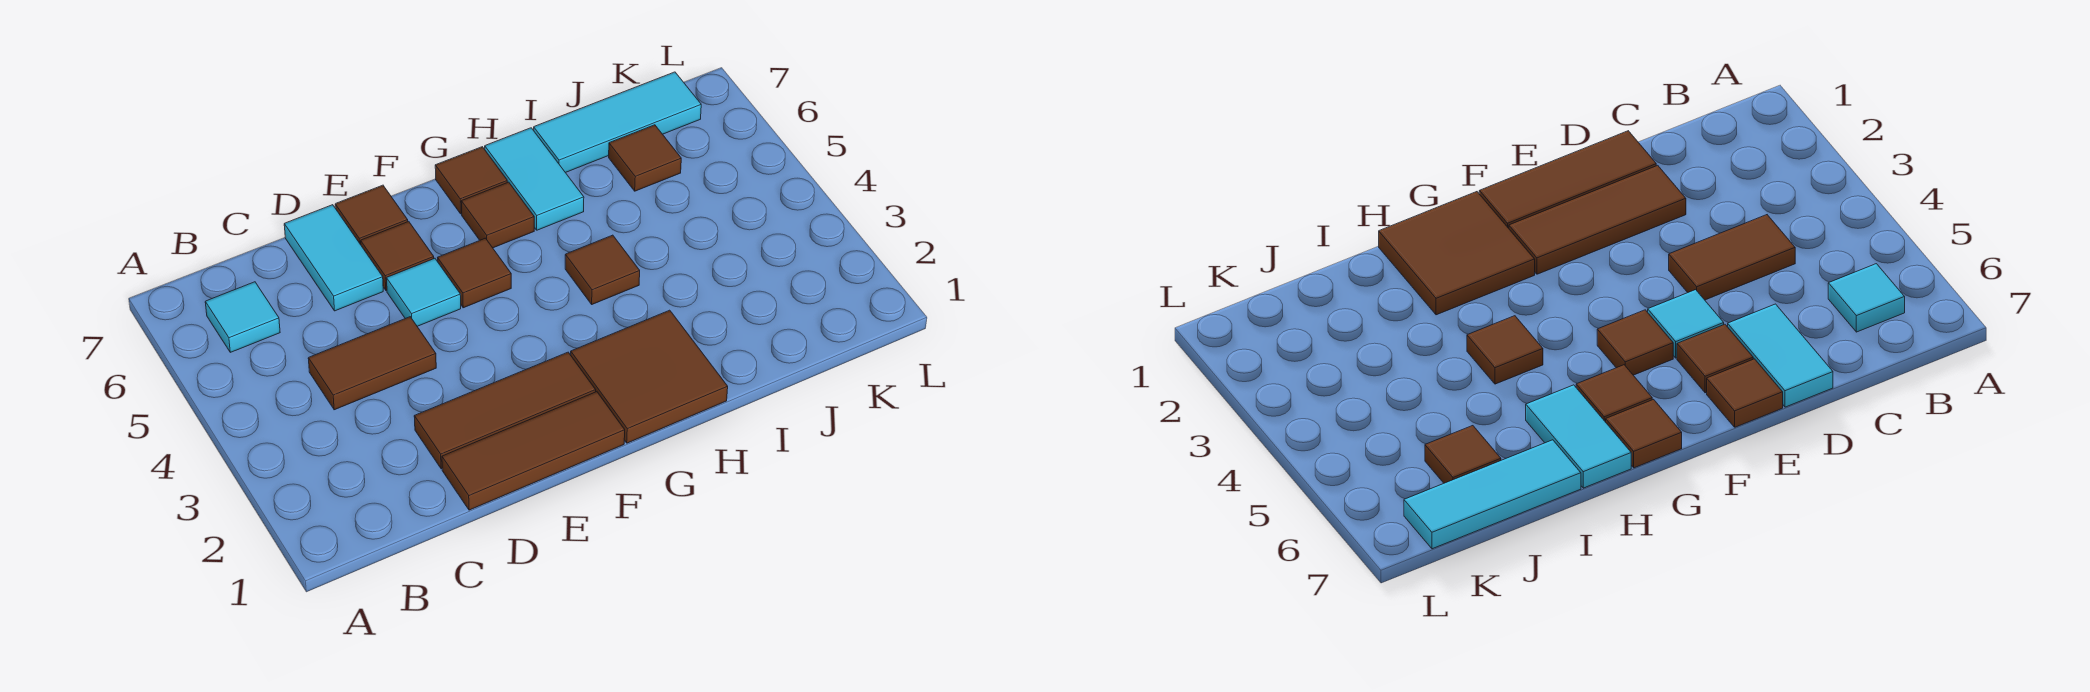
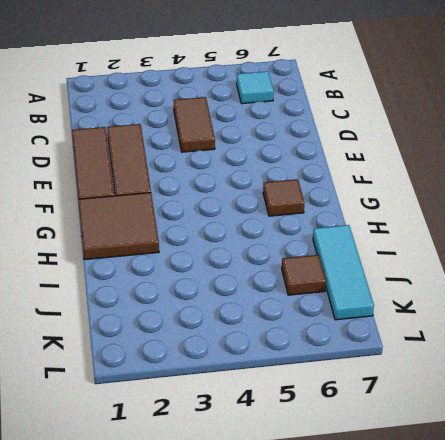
none -> cyan 1x2 tile [284,205,383,311]
none -> cyan 1x1 tile [386,258,461,326]
none -> brown 1x1 tile [361,221,434,290]

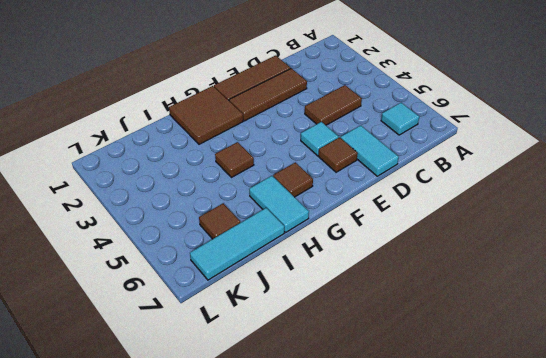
none -> brown 1x1 tile [335,185,408,245]
none -> brown 1x1 tile [438,238,511,308]
none -> brown 1x1 tile [435,147,508,214]

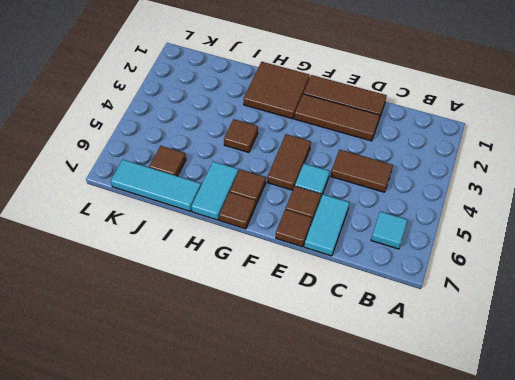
brown 1x2 tile [267,134,311,190] -> brown 1x1 tile [438,238,511,308]

